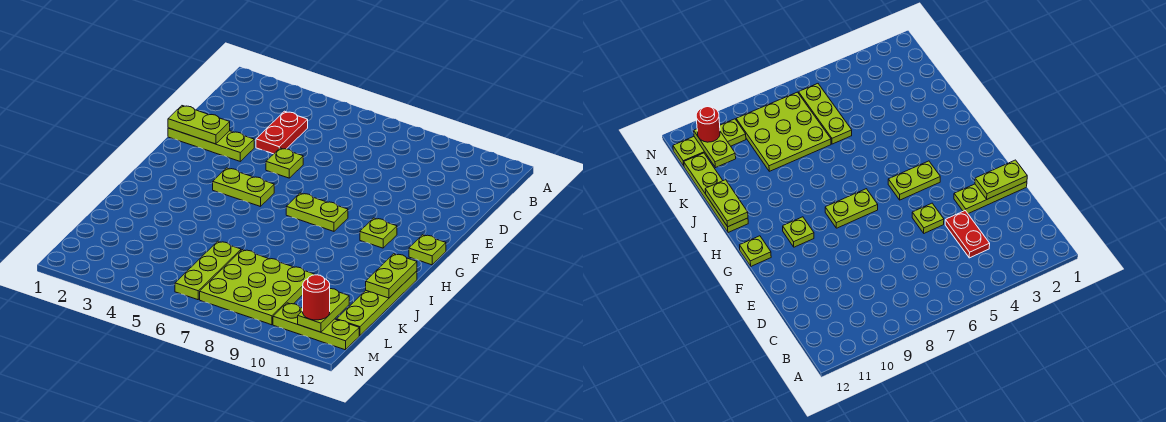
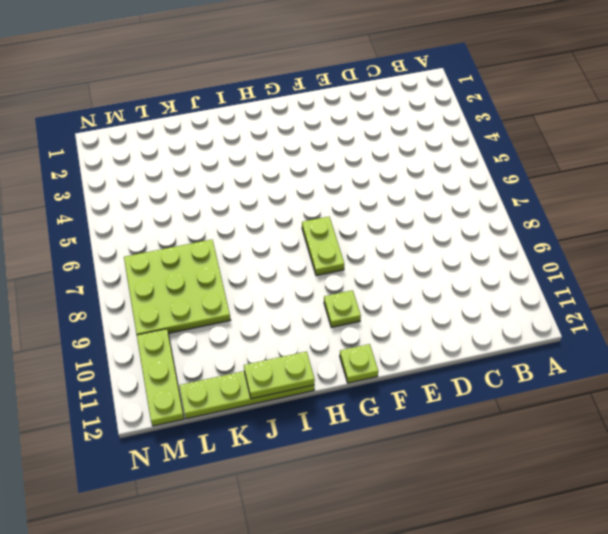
none -> red 1x2 plate [256,111,308,154]
none -> lime 1x3 plate [168,128,254,161]
none -> lime 1x1 plate [266,148,303,178]

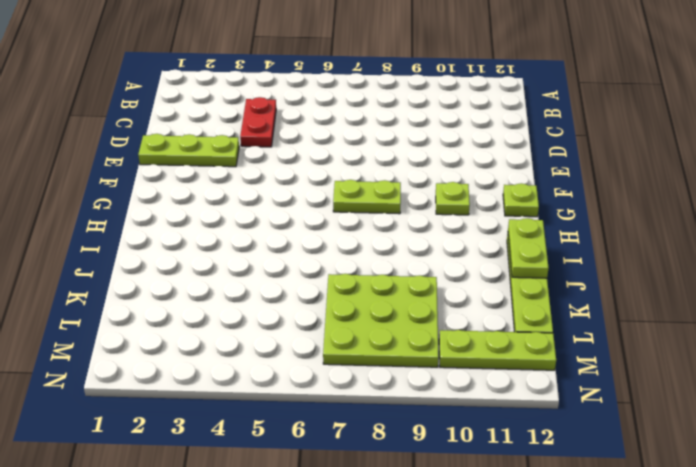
none -> lime 1x1 plate [266,148,303,178]
none -> lime 1x2 plate [213,168,274,207]
none -> lime 1x3 plate [175,241,241,300]

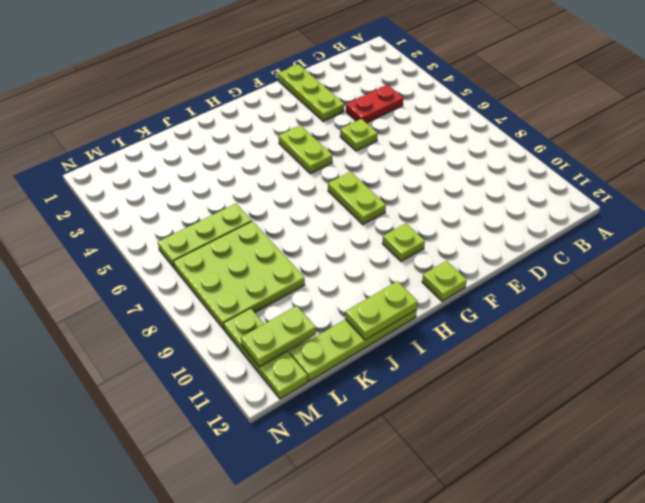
none -> lime 1x2 plate [168,106,230,144]
none -> red 1x1 round brick [303,275,330,320]

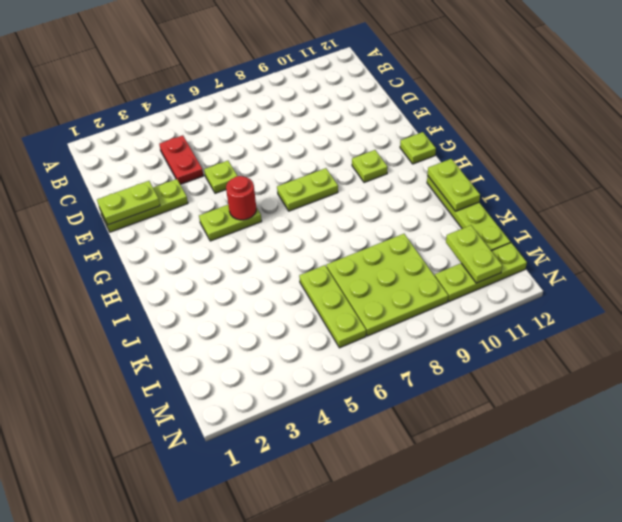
red 1x1 round brick [226,176,256,220] -> red 1x1 round brick moved to [303,275,330,320]

